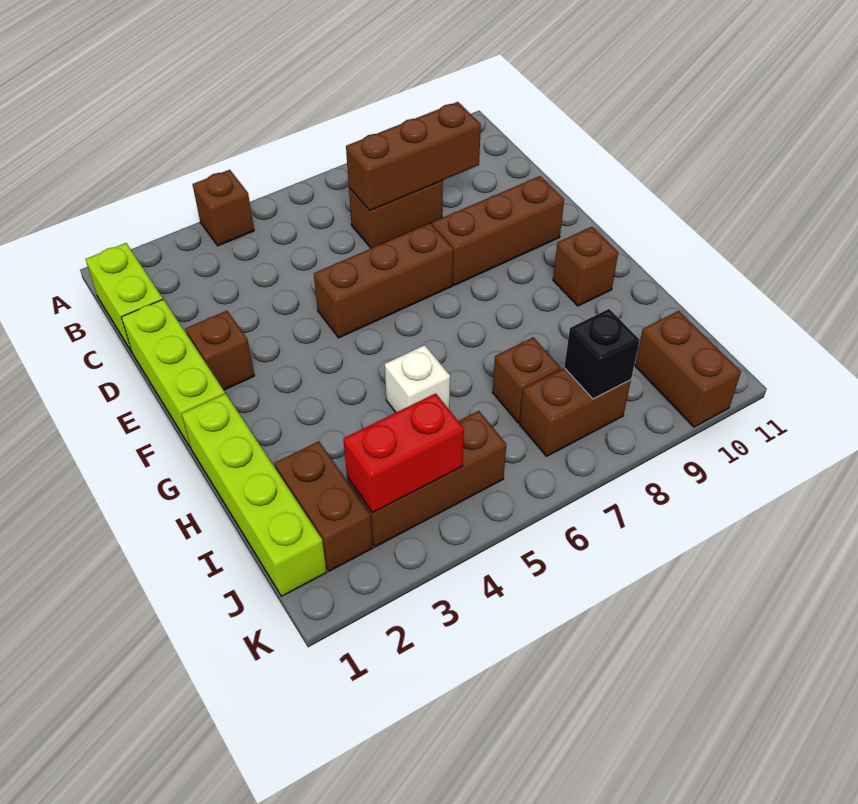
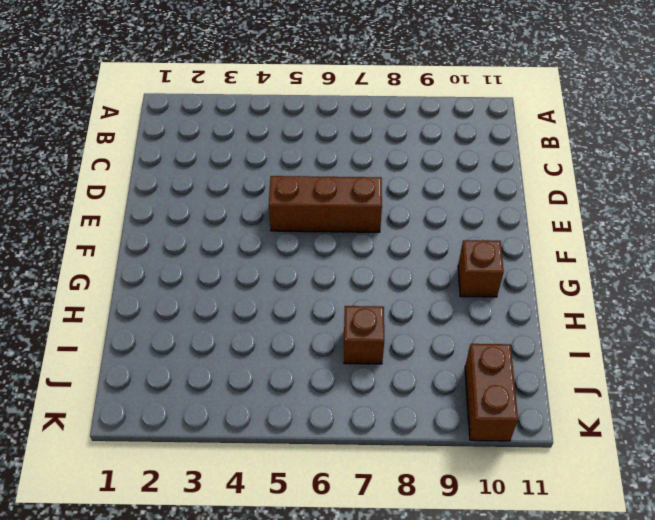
none -> brown 1x1 brick [193,170,254,246]
none -> lime 1x2 brick [86,243,163,352]
none -> brown 1x2 brick [349,181,443,248]

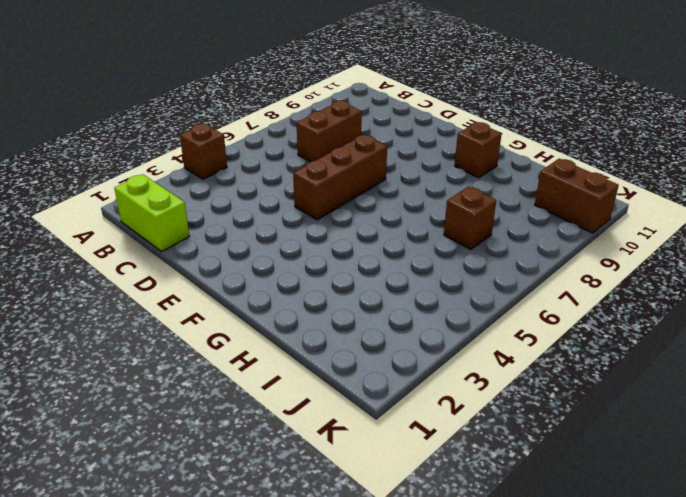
none -> lime 1x3 brick [122,299,225,448]
none -> brown 1x1 brick [186,311,254,390]
none -> brown 1x3 brick [432,176,564,285]

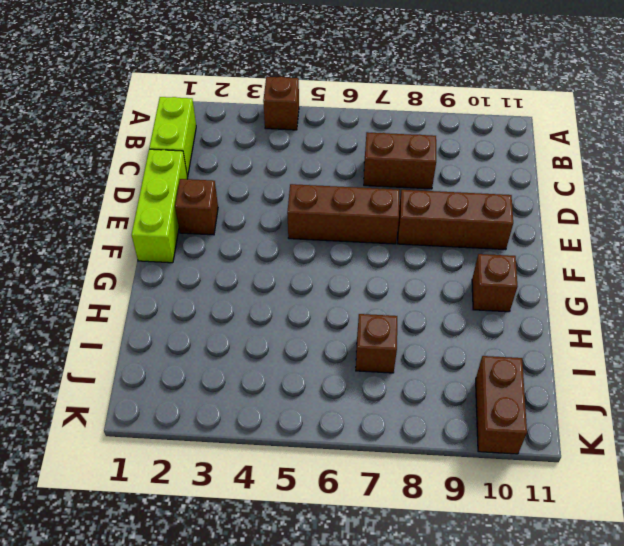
none -> lime 1x4 brick [182,394,327,596]
none -> white 1x1 brick [385,345,450,412]
none -> brown 1x2 brick [275,441,373,571]

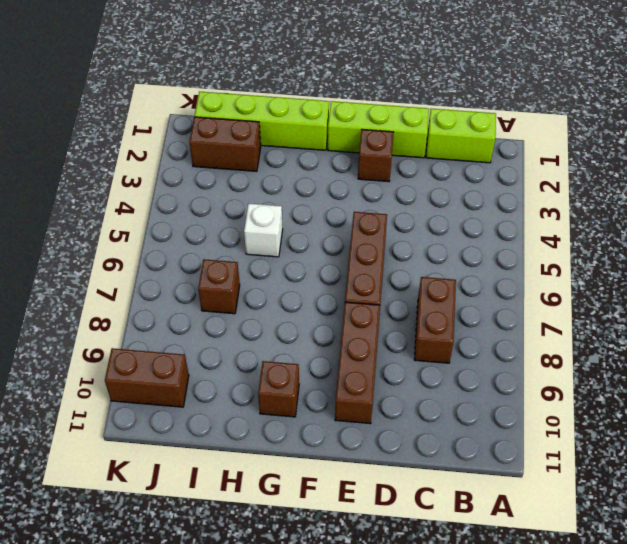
none -> brown 1x1 brick [193,170,254,246]
none -> brown 1x3 brick [347,411,507,547]
none -> brown 1x2 brick [520,368,631,456]

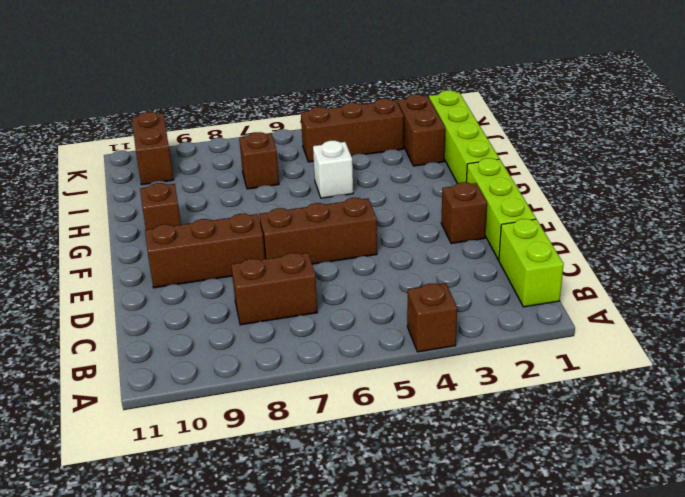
none -> brown 1x2 brick [520,368,631,456]
none -> brown 1x3 brick [346,102,481,211]
none -> red 1x2 brick [343,393,464,513]

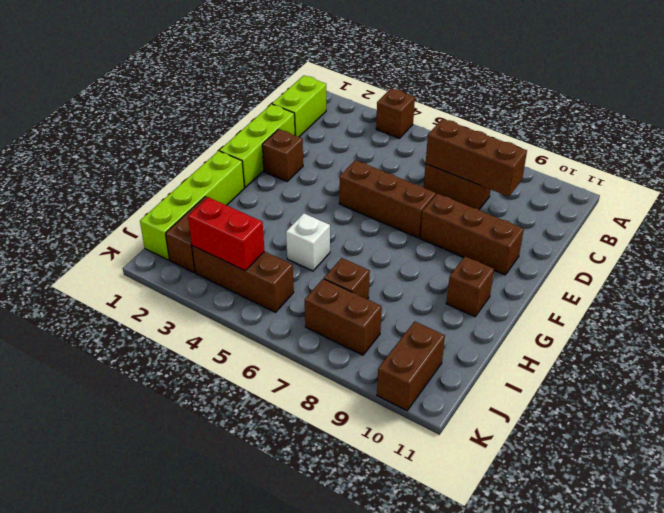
none -> black 1x1 brick [564,309,640,399]

